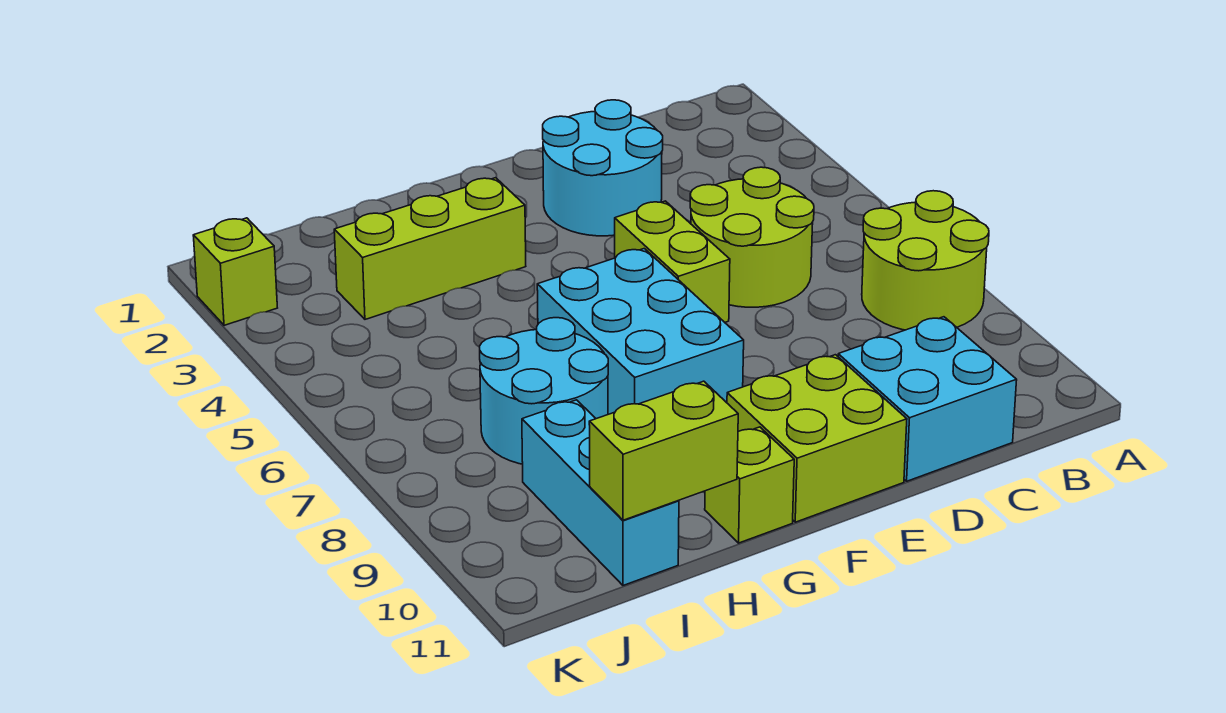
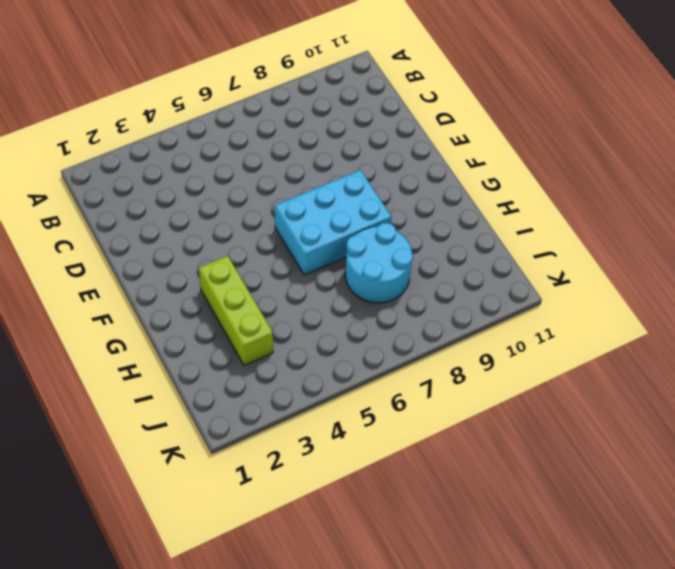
none -> lime 2x2 round brick [862,191,989,330]
none -> lime 2x2 round brick [690,167,814,307]
none -> cyan 2x2 brick [838,317,1017,481]

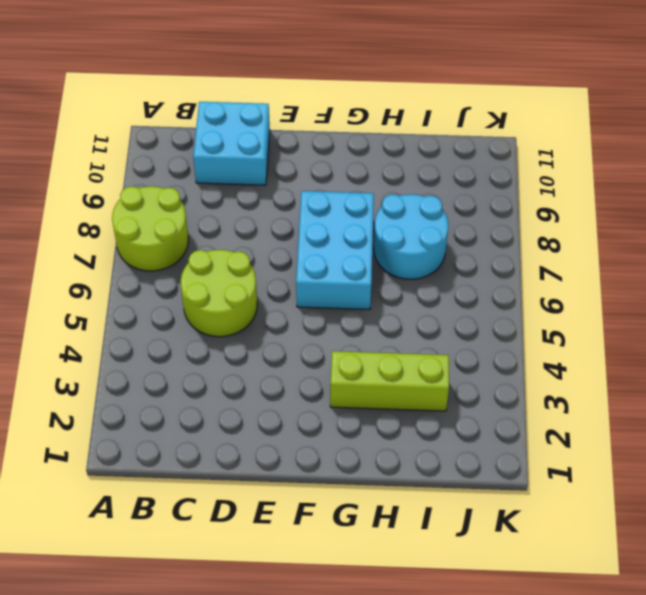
none -> cyan 2x2 round brick [543,100,663,236]
none -> lime 1x2 brick [615,201,730,322]
none -> lime 2x2 brick [727,355,907,522]

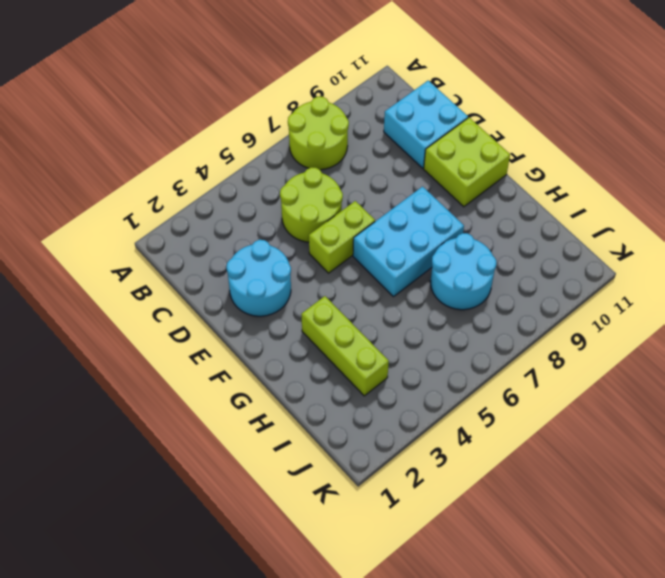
none -> lime 1x1 brick [705,427,794,543]
none -> cyan 1x3 brick [522,400,679,585]
none -> lime 1x1 brick [193,218,277,325]

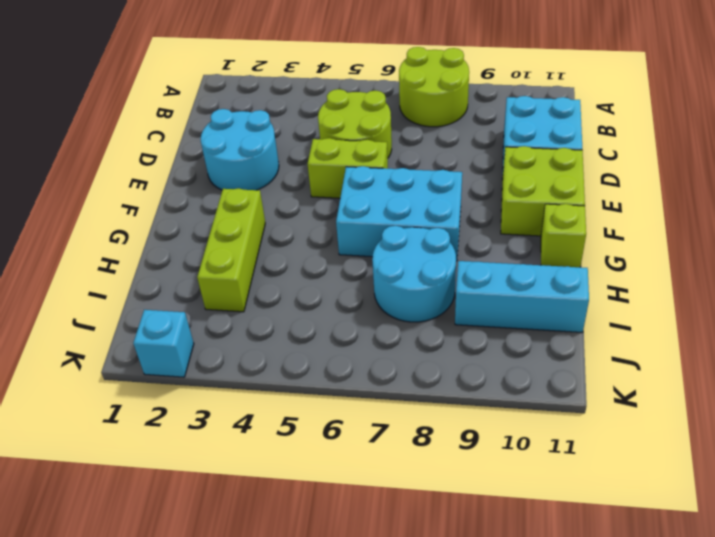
cyan 1x1 brick [133,310,194,377] -> lime 1x1 brick [193,218,277,325]
none -> lime 1x2 brick [589,381,738,520]

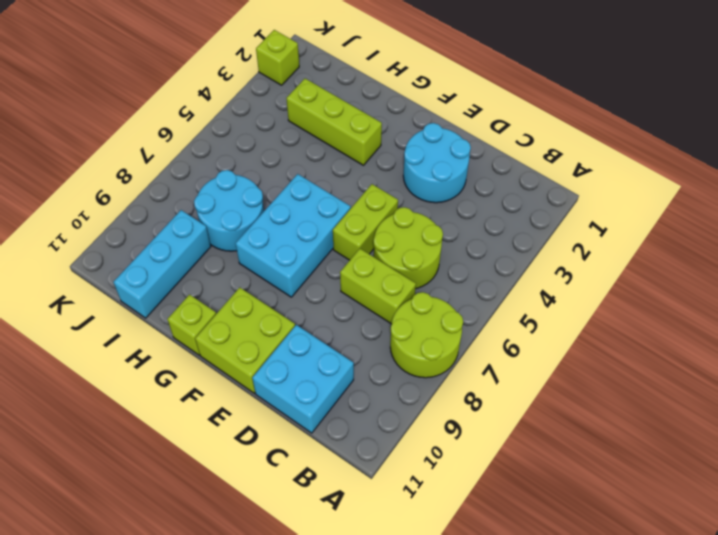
lime 1x2 brick [340,249,416,324] -> lime 1x2 brick moved to [589,381,738,520]

